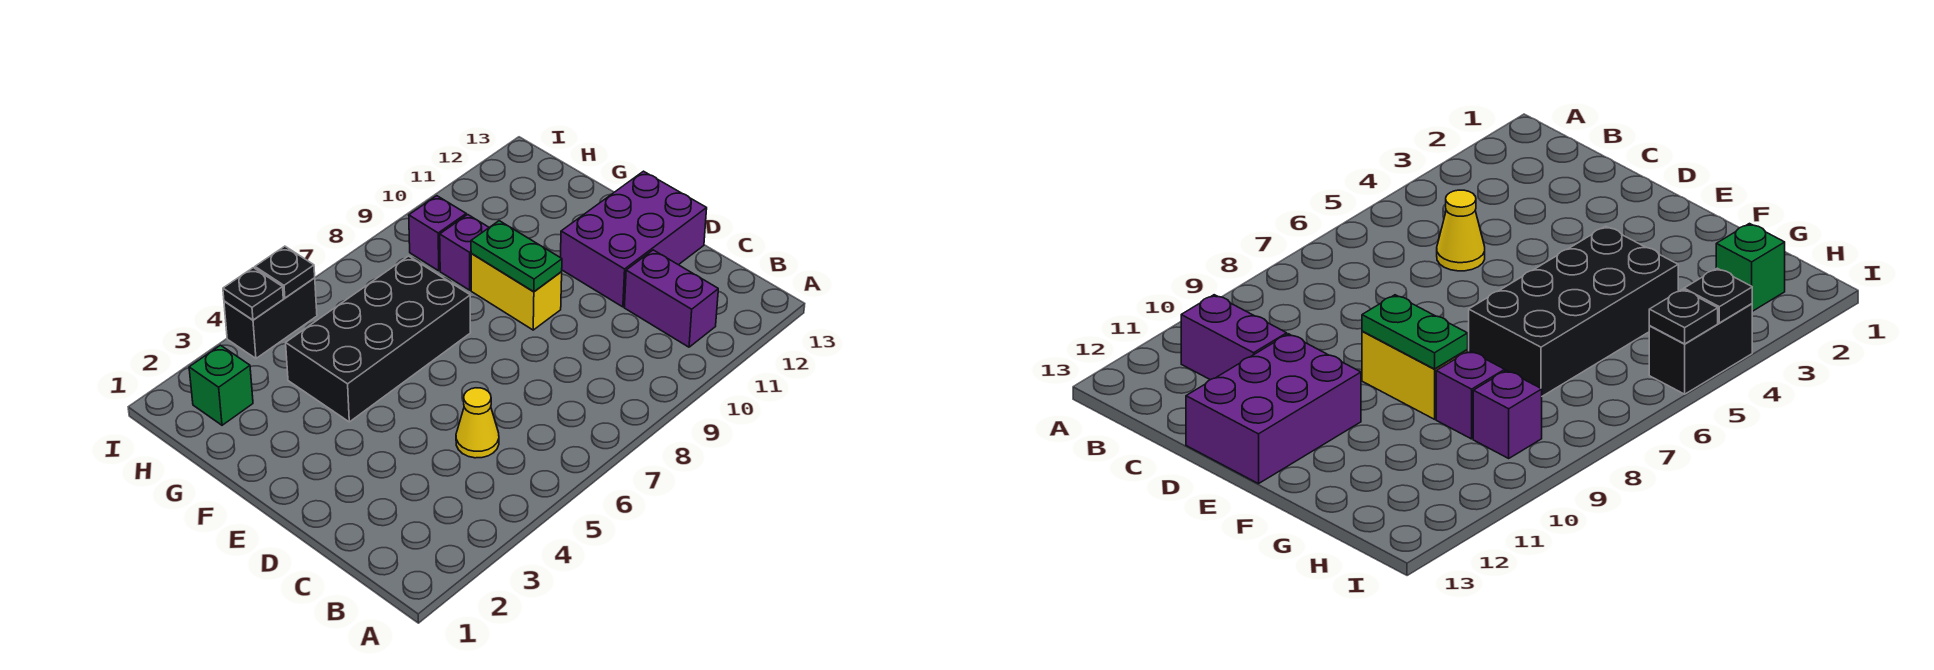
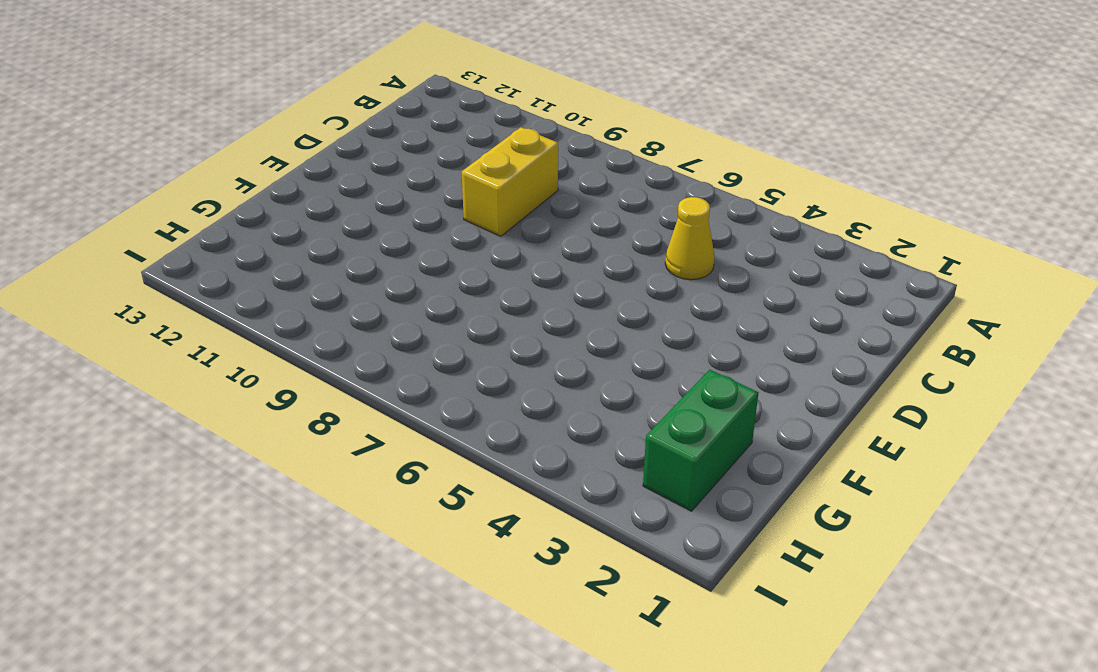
yellow 1x2 brick [462,128,558,236] -> yellow 1x2 brick moved to [471,253,562,330]
green 1x2 brick [643,370,758,511] -> green 1x1 brick [189,345,253,425]
none -> purple 1x2 brick [624,250,718,347]
none -> purple 2x3 brick [560,171,707,307]
none -> black 2x4 brick [286,256,471,422]

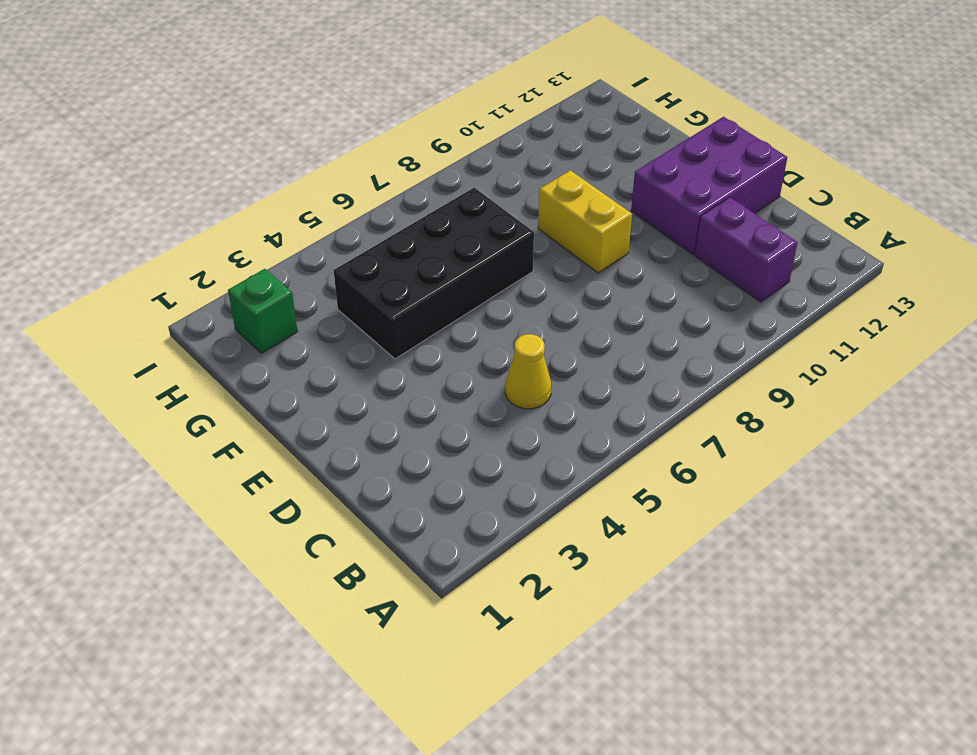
none -> purple 1x1 brick [440,215,489,290]
none -> purple 1x1 brick [409,196,466,271]
none -> black 1x2 brick [224,278,317,358]

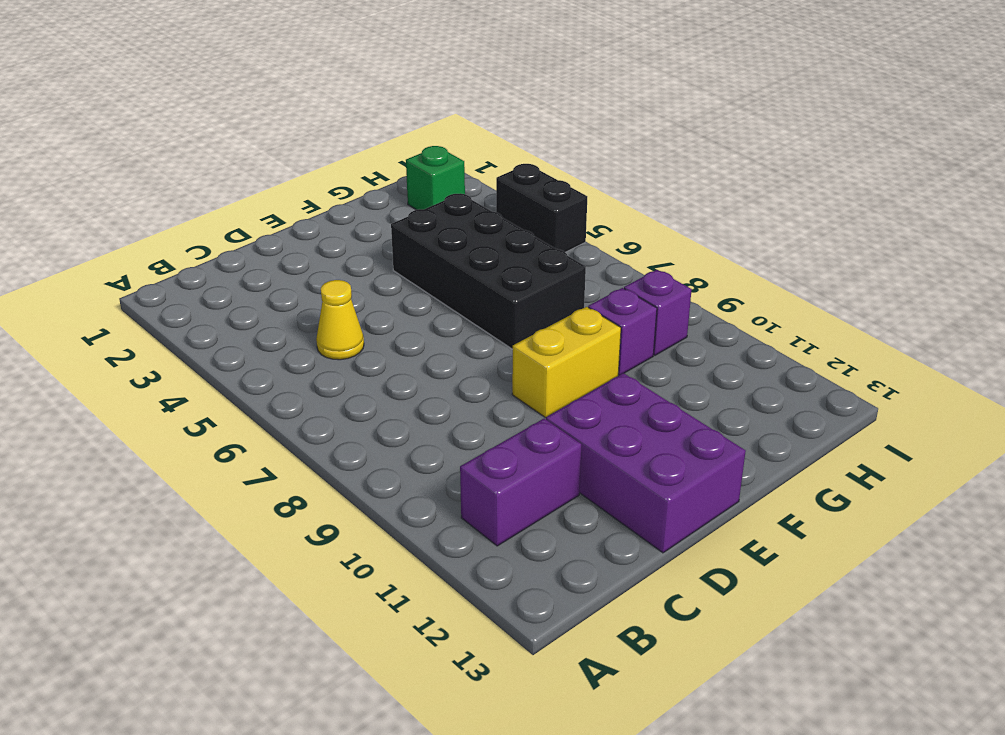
none -> green 1x2 plate [471,221,562,292]
none -> black 1x1 plate [223,268,283,320]
none -> black 1x1 plate [255,246,315,298]

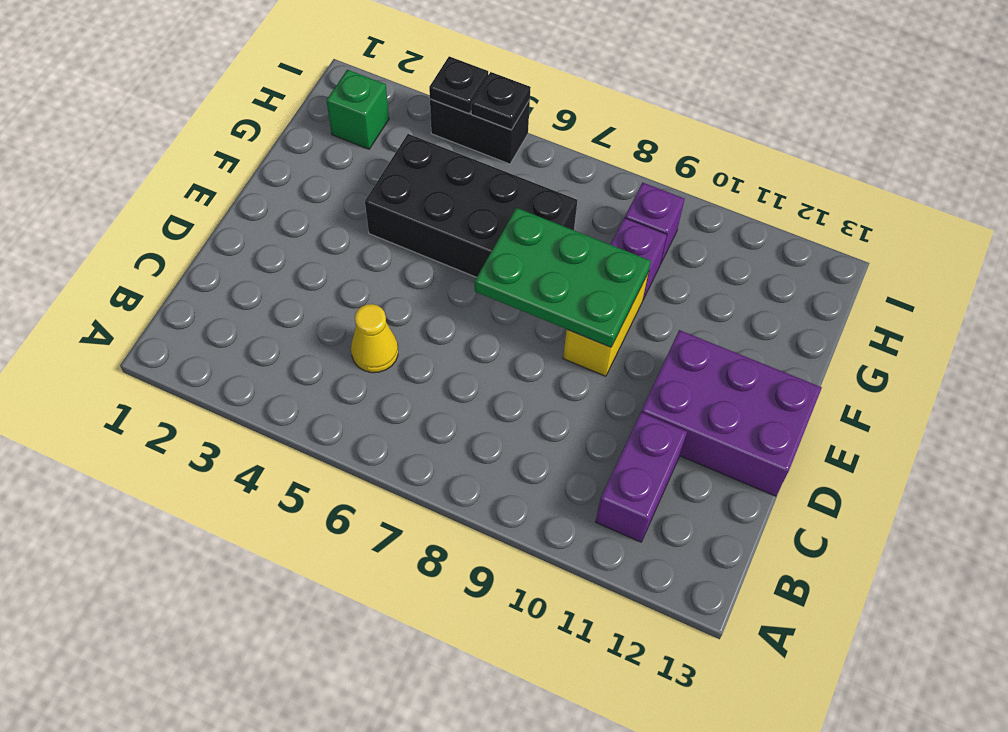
green 2x3 plate [475,208,651,347] -> green 1x2 plate [471,221,562,292]

